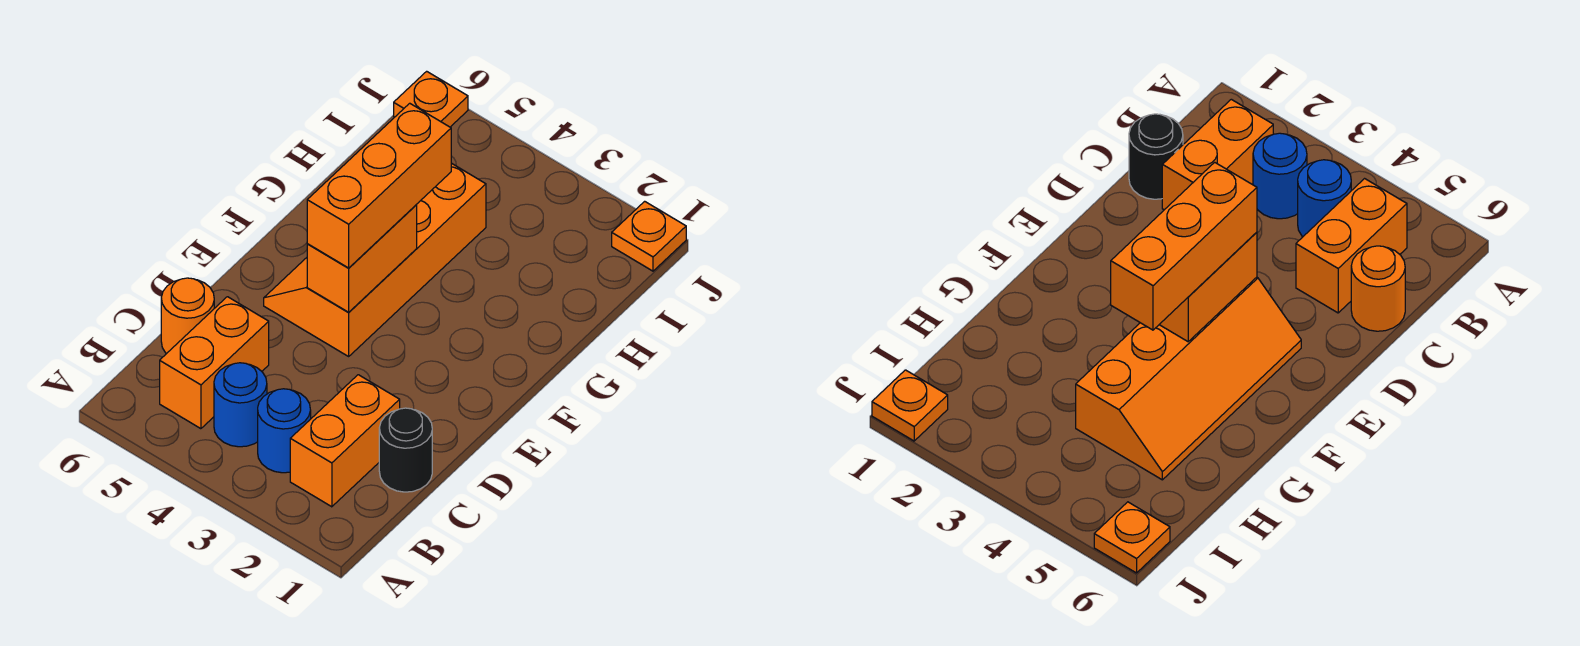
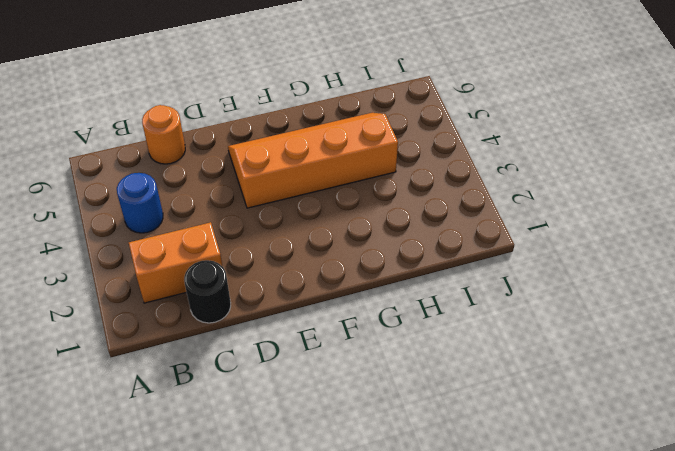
none -> blue 1x1 round brick [258,389,311,473]
none -> orange 1x2 brick [160,297,269,429]

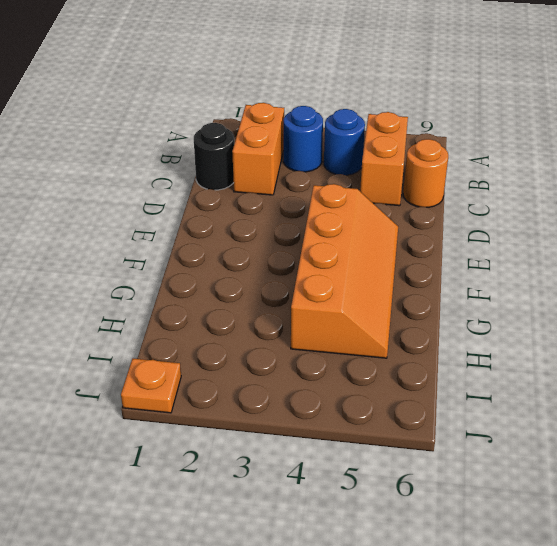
none -> orange 1x1 plate [394,71,468,127]
none -> orange 1x2 brick [307,205,417,312]

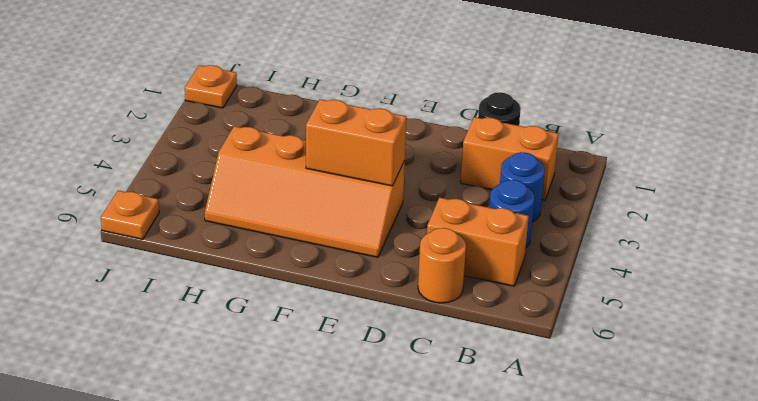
none -> orange 1x3 brick [307,103,451,268]

